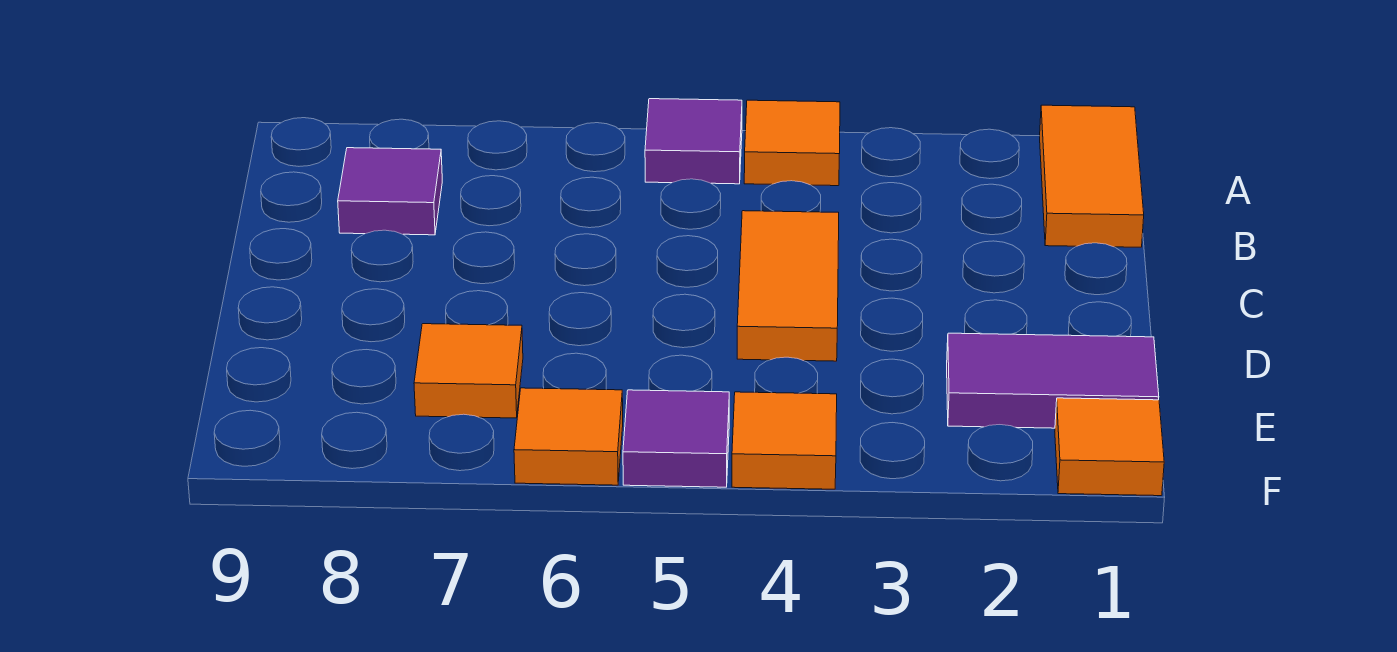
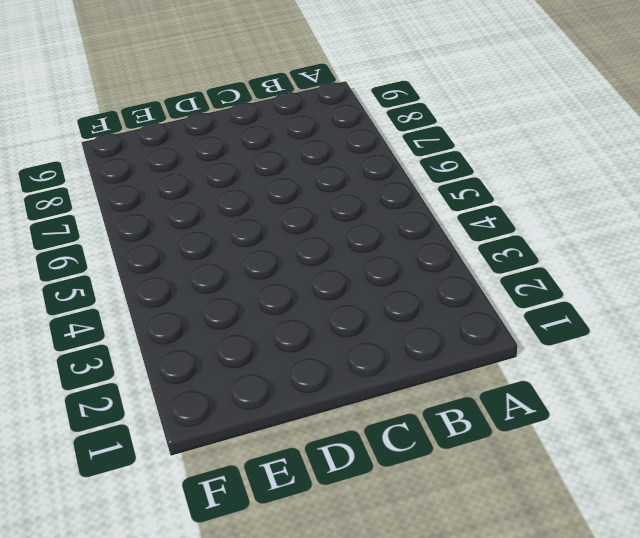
none -> orange 1x2 tile [1040,105,1144,247]
none -> orange 1x1 tile [744,100,840,186]

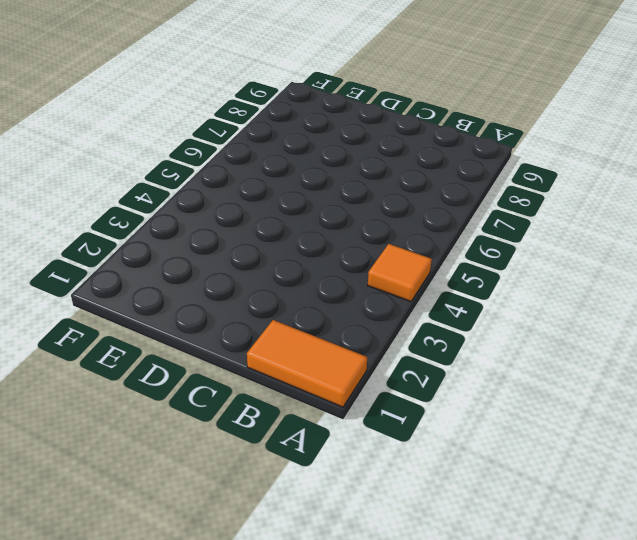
none -> purple 1x1 tile [645,99,742,184]
none -> purple 1x1 tile [338,148,442,235]

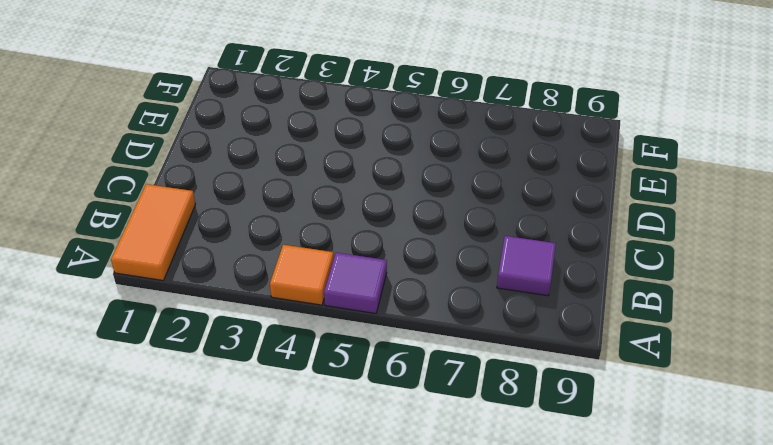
none -> orange 1x2 tile [737,211,839,361]
none -> purple 1x2 tile [947,333,1159,428]

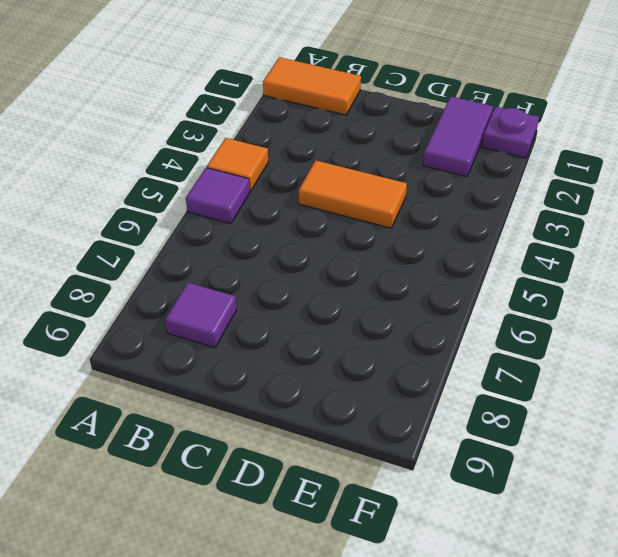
purple 1x1 plate [482,107,539,158] -> orange 1x1 tile [1055,398,1164,496]
none -> orange 1x1 tile [414,324,523,418]
none -> orange 1x1 tile [732,392,837,489]

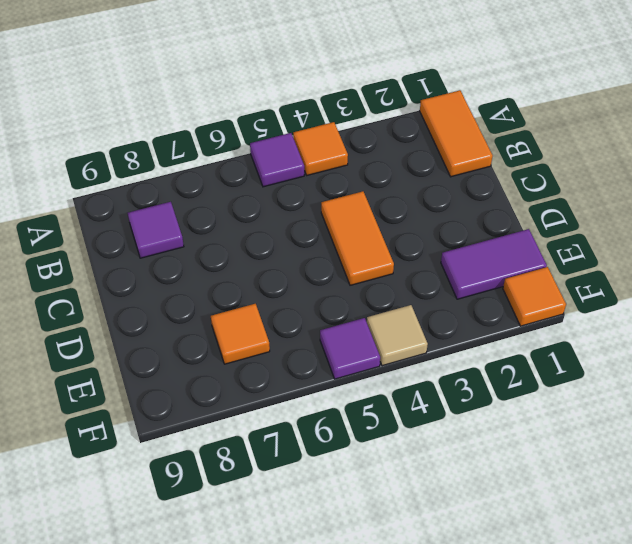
tan 1x1 tile [367,305,428,366] -> orange 1x1 tile [732,392,837,489]
none -> orange 1x1 tile [514,388,623,485]

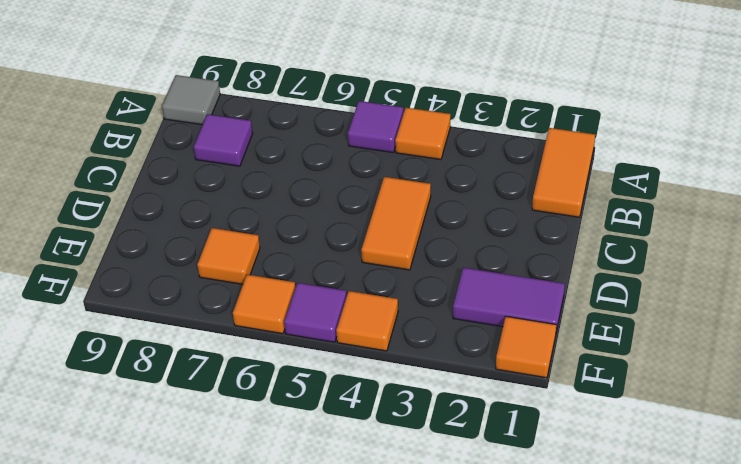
grey 1x1 tile [162,75,220,125] -> none

